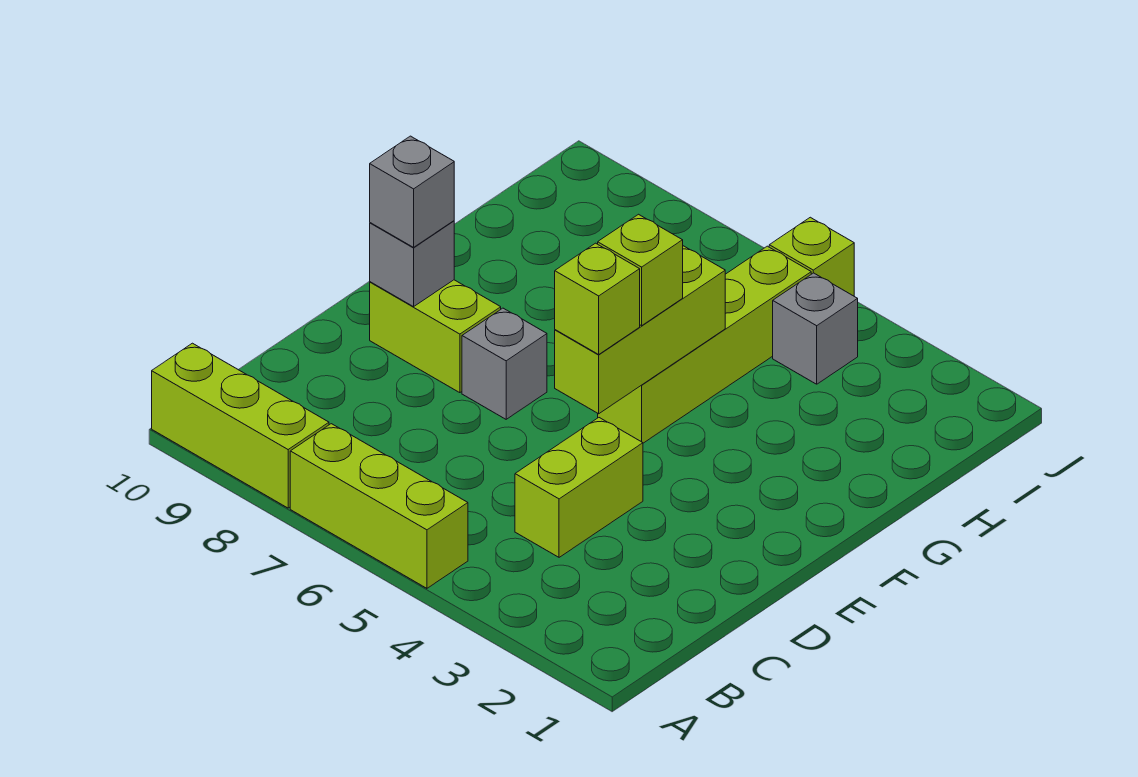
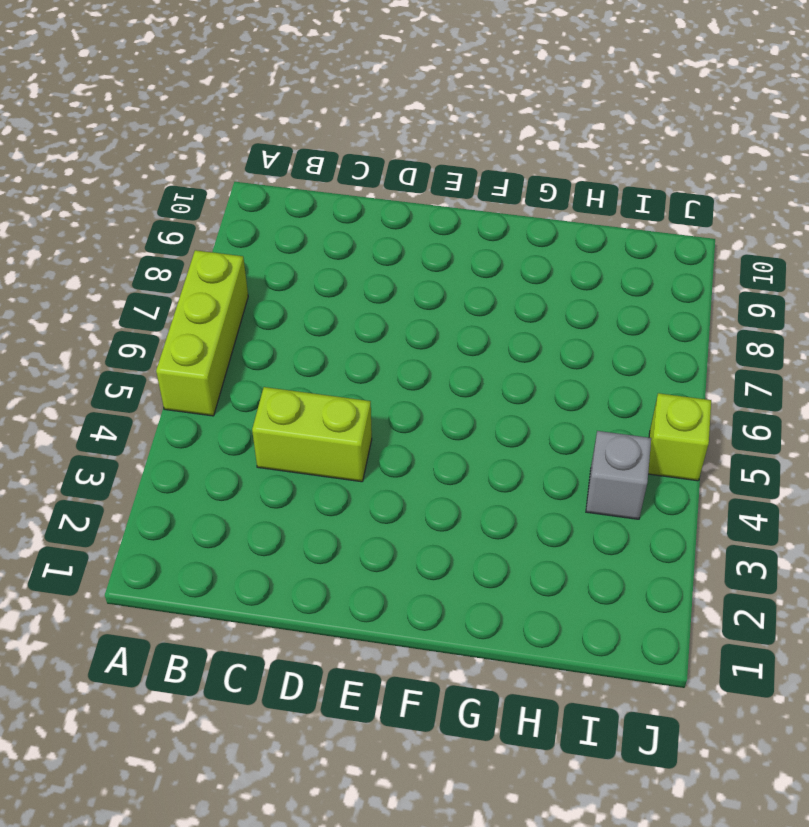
none -> lime 1x3 brick [152,343,329,508]
none -> grey 1x1 brick [462,308,547,419]
none -> lime 1x2 brick [370,280,501,393]

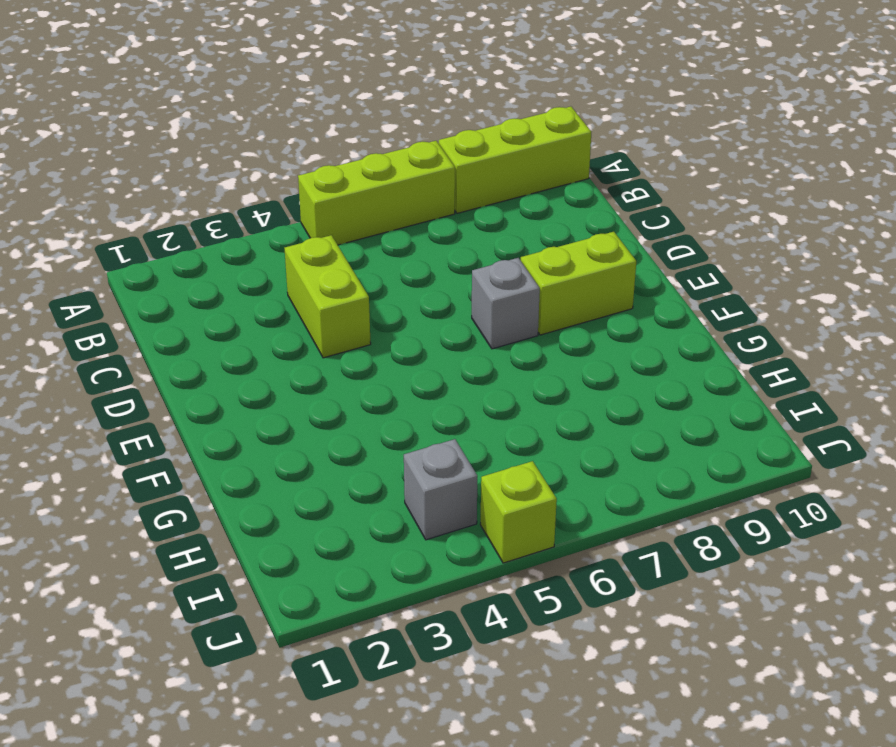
none -> lime 1x4 brick [598,246,811,443]
none -> lime 1x3 brick [555,246,725,414]
none -> grey 1x1 brick [370,221,454,307]

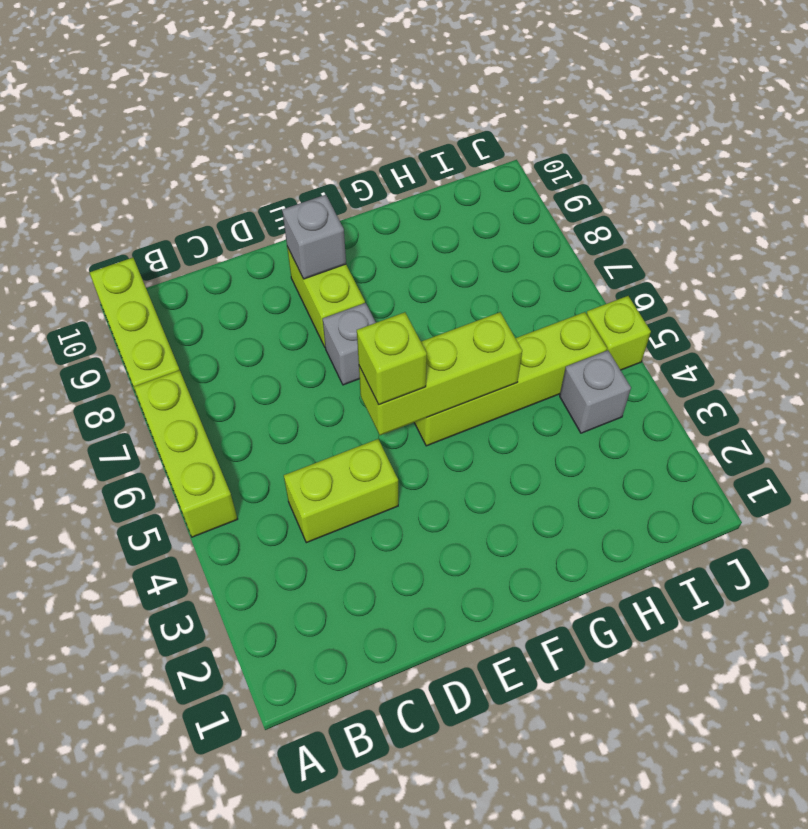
none -> grey 1x1 brick [370,136,454,247]
none -> lime 1x1 brick [598,214,683,326]

